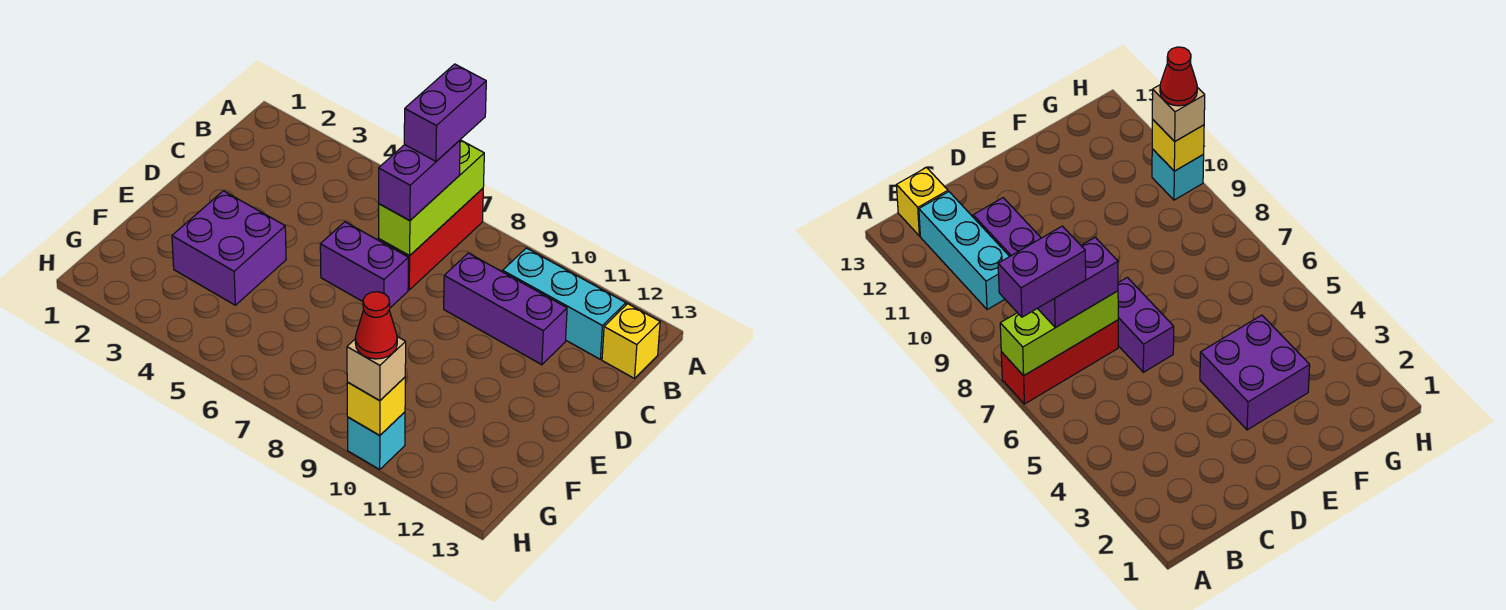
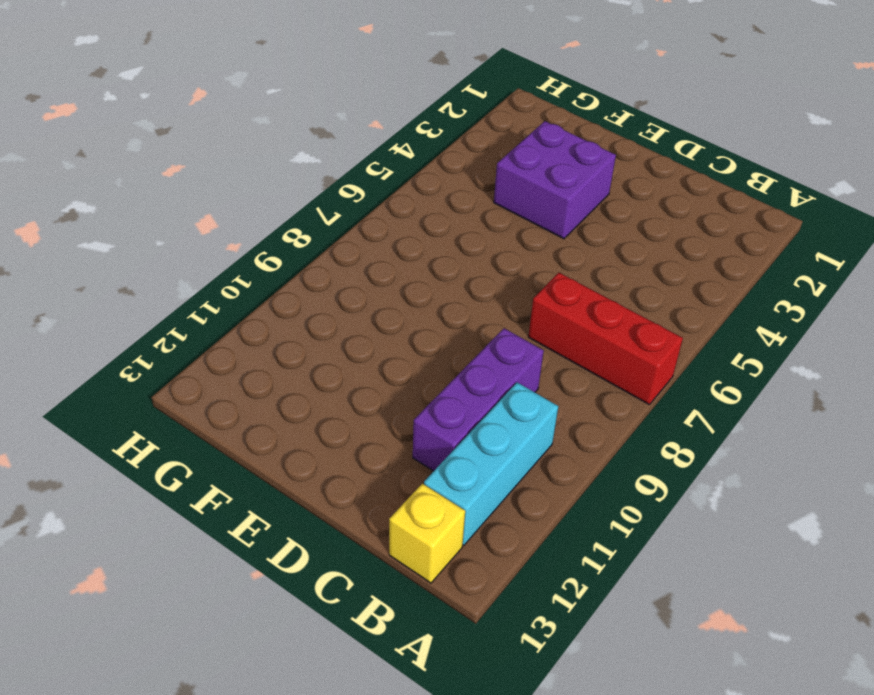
none -> purple 1x2 brick [320,222,408,308]
none -> cyan 1x1 brick [348,412,405,469]
none -> lime 1x3 brick [379,140,484,256]

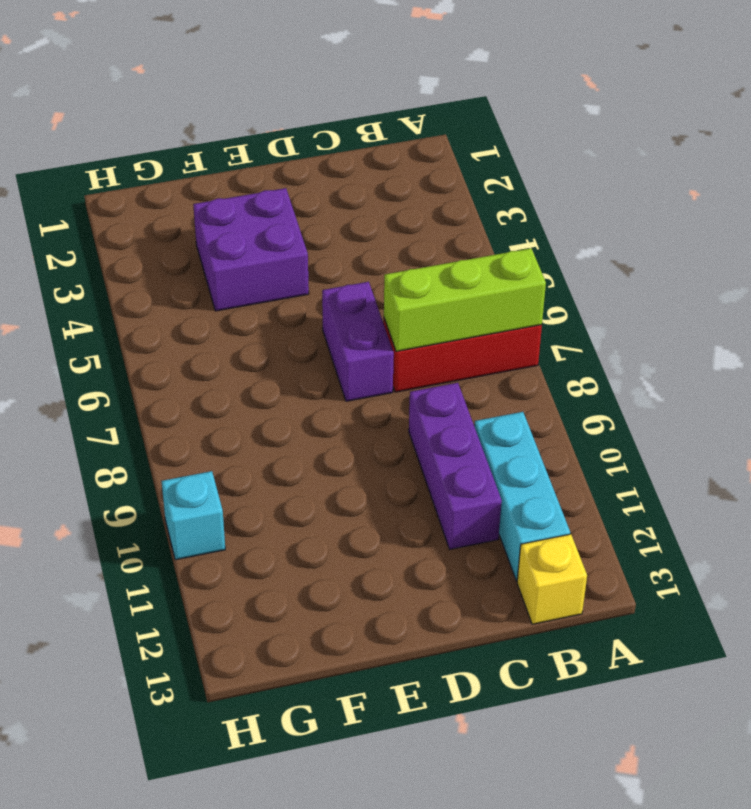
none -> yellow 1x1 brick [347,377,405,436]
none -> purple 1x2 brick [379,140,460,221]
none -> tan 1x1 brick [347,337,406,401]

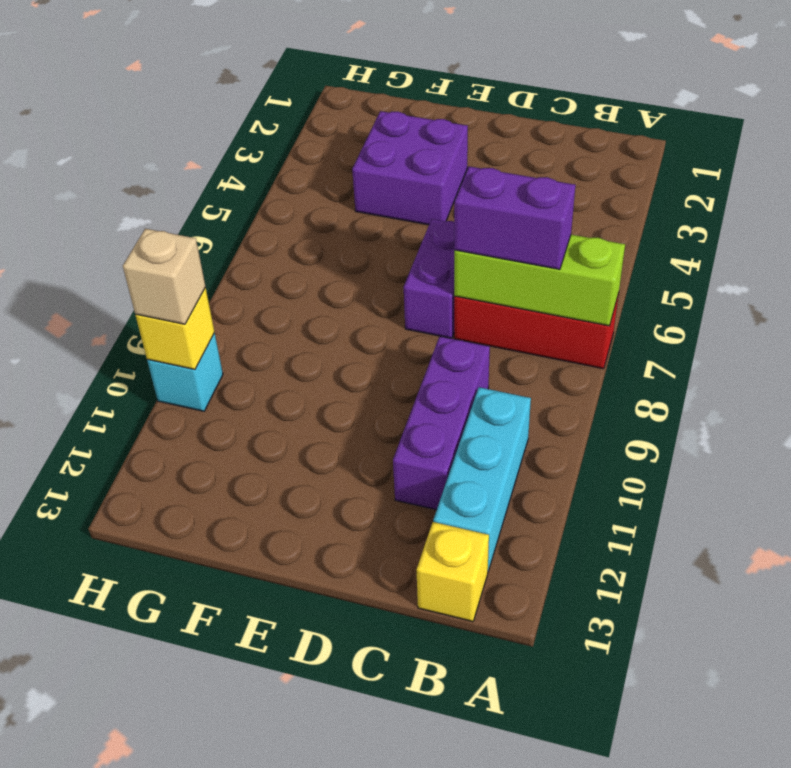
none -> purple 1x2 brick [404,64,486,161]
none -> red 1x1 cone [355,292,397,359]

